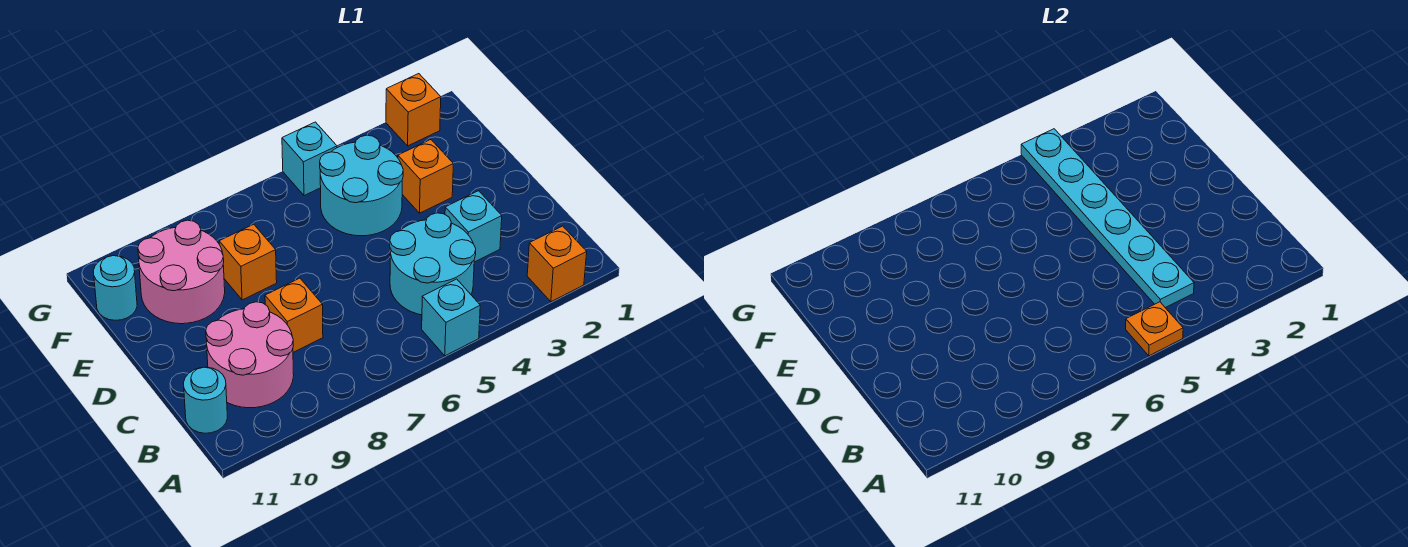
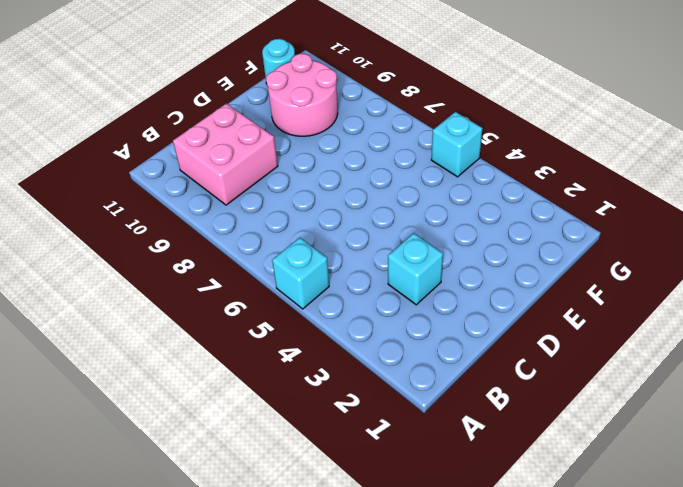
pink 2x2 brick [173,104,278,205] -> pink 2x2 round brick [206,302,294,408]
none -> orange 1x1 brick [527,226,587,302]
none -> cyan 2x2 round brick [390,213,476,315]
none -> cyan 1x1 round brick [184,367,227,433]

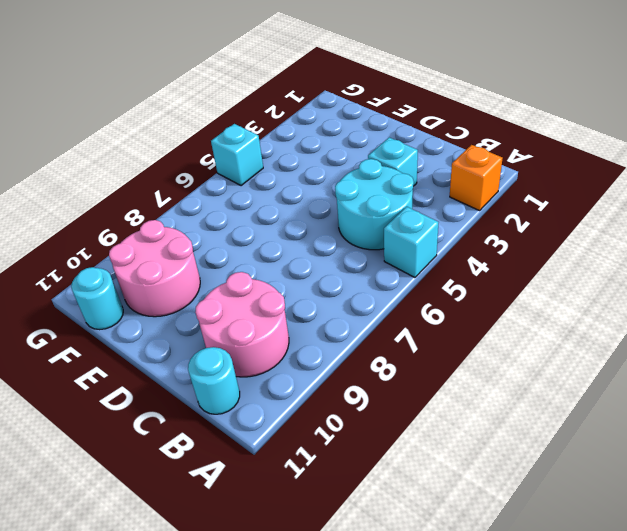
none -> orange 1x1 brick [265,278,323,352]
none -> orange 1x1 brick [398,140,453,213]
none -> cyan 2x2 round brick [320,135,403,236]

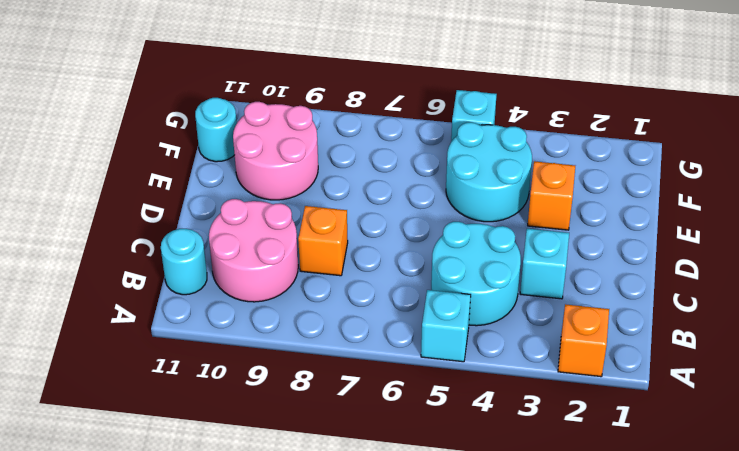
none -> orange 1x1 brick [219,224,277,300]
none -> orange 1x1 brick [386,74,441,146]
none -> orange 1x1 plate [1126,302,1183,356]

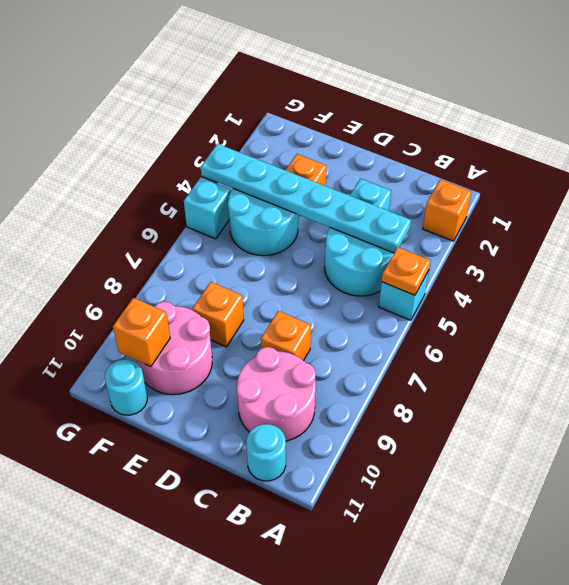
orange 1x1 brick [113,298,170,367] -> orange 1x1 brick moved to [386,74,441,146]

